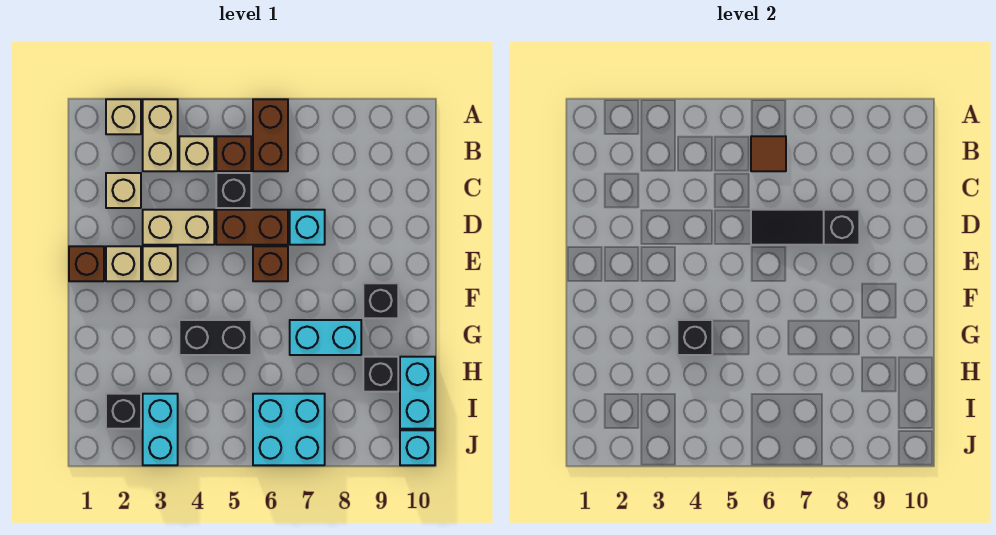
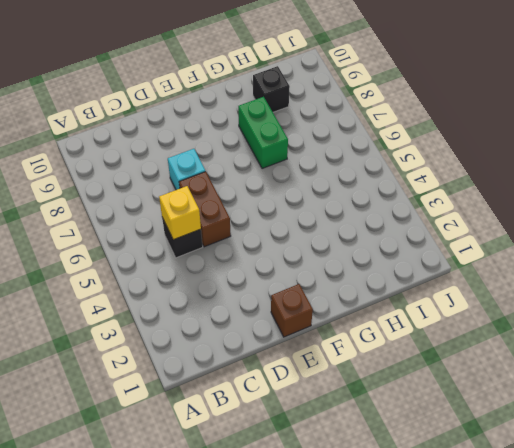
yellow 1x1 brick [159,186,201,240] -> none
green 1x2 brick [238,97,288,169] -> cyan 1x2 brick [290,320,361,355]
none -> tan 1x1 brick [106,99,141,134]
none -> tan 1x2 brick [143,99,178,171]
none -> brown 1x2 brick [253,99,288,171]

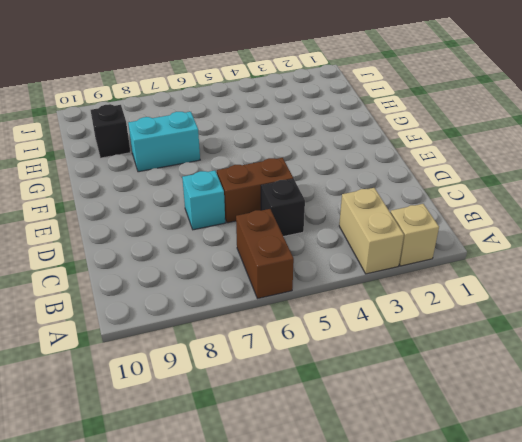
none -> tan 1x1 brick [179,136,214,171]
none -> brown 1x1 brick [216,136,251,171]
none -> tan 1x1 brick [106,173,141,208]

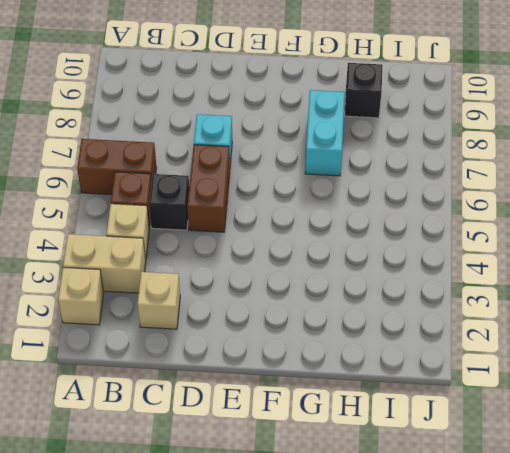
none -> tan 1x2 brick [143,210,214,245]
none -> brown 1x1 brick [69,246,104,281]
none -> tan 1x1 brick [106,246,141,281]

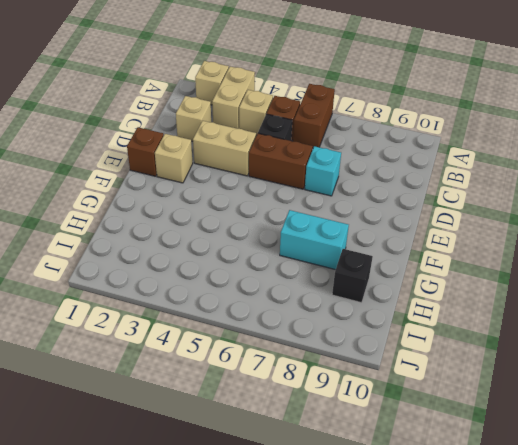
none -> tan 1x1 brick [143,246,178,281]
none -> brown 1x1 brick [253,246,288,281]
none -> black 1x1 brick [363,283,398,318]

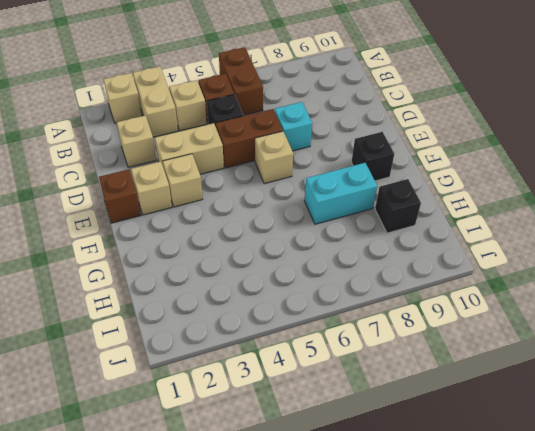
tan 1x1 brick [255,131,293,184] -> brown 1x1 brick [253,246,288,281]
none -> black 1x2 brick [179,320,251,355]
none -> cyan 1x2 brick [400,357,435,429]
none -> black 1x1 brick [106,394,141,429]

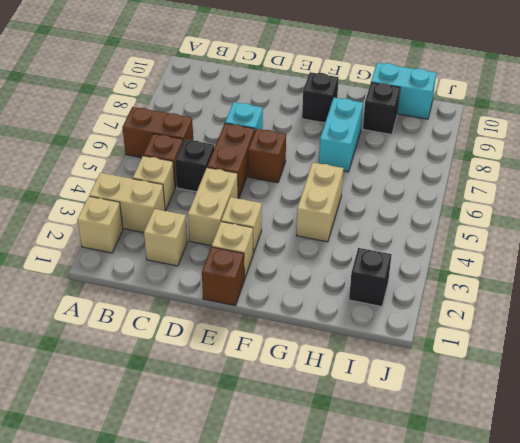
tan 1x2 brick [296,163,344,242] -> black 1x2 brick [179,320,251,355]
none -> cyan 1x2 brick [143,394,178,465]
none -> cyan 2x2 brick [253,394,325,465]
none -> cyan 1x1 brick [400,430,435,465]

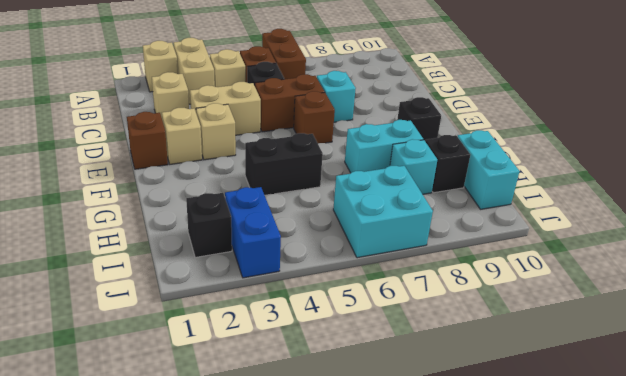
cyan 1x1 brick [390,139,437,194] -> cyan 1x1 brick moved to [400,430,435,465]
blue 1x2 brick [225,187,281,278] -> cyan 1x2 brick [143,394,178,465]
none -> brown 1x1 tile [751,136,786,171]
none -> black 1x3 slope [751,210,859,245]
none -> black 1x1 brick [677,320,712,355]

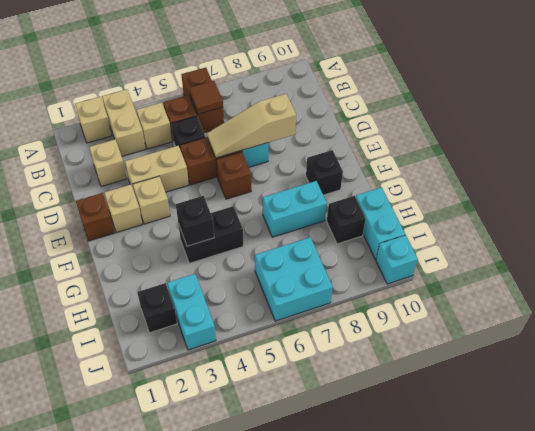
tan 1x3 slope [207,94,296,158] -> black 1x3 slope [751,210,859,245]

